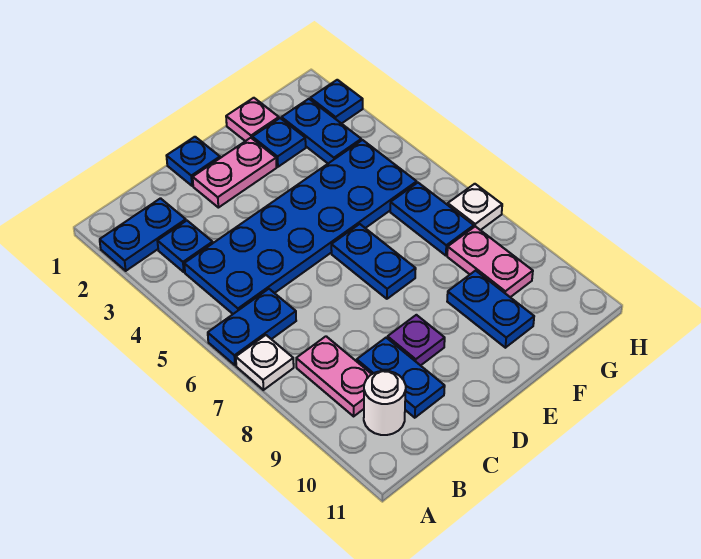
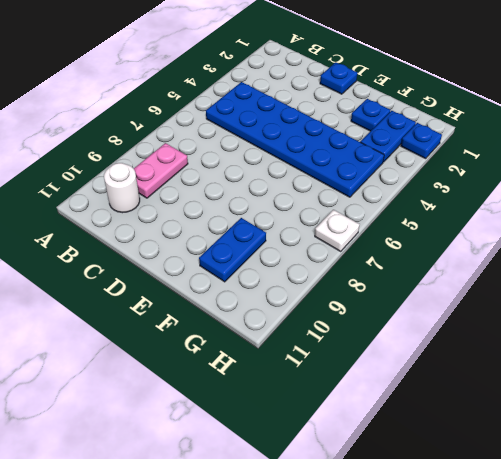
none -> blue 1x2 plate [100,198,186,271]
none -> blue 1x2 plate [208,289,296,365]
none -> white 1x1 plate [236,335,294,390]

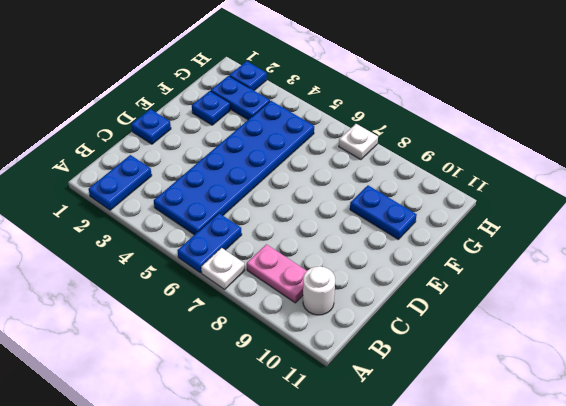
none -> blue 1x1 plate [157,221,213,272]
none -> blue 1x2 plate [357,338,445,418]
none -> pink 1x2 plate [193,138,277,208]

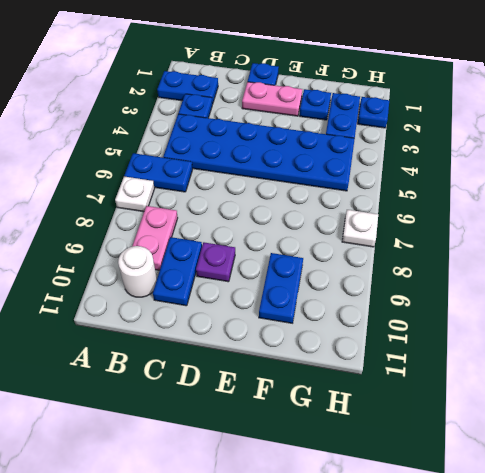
none -> blue 1x2 plate [331,224,416,299]
none -> pink 1x1 plate [226,98,279,141]
none -> blue 1x2 plate [390,183,474,256]

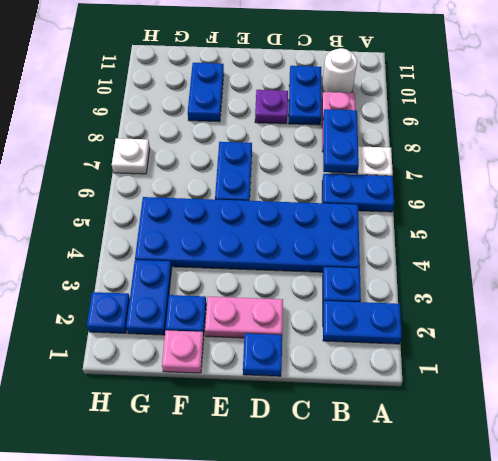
blue 1x2 plate [323,109,359,173] -> blue 1x2 plate moved to [390,183,474,256]
none -> pink 1x2 plate [447,226,533,297]

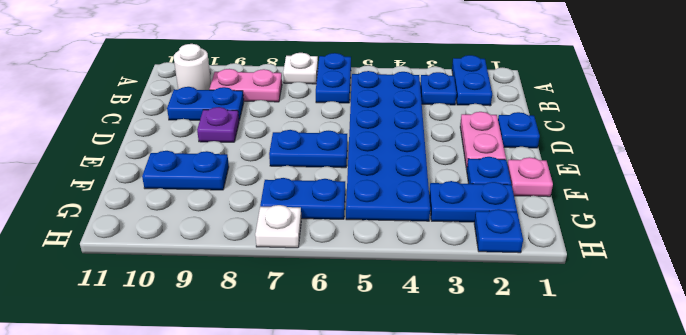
none -> pink 1x2 plate [447,226,533,297]

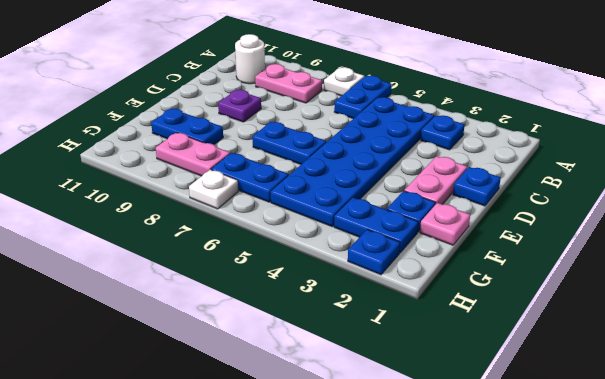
none -> blue 1x2 plate [100,198,186,271]
none -> blue 1x2 plate [357,338,445,418]

